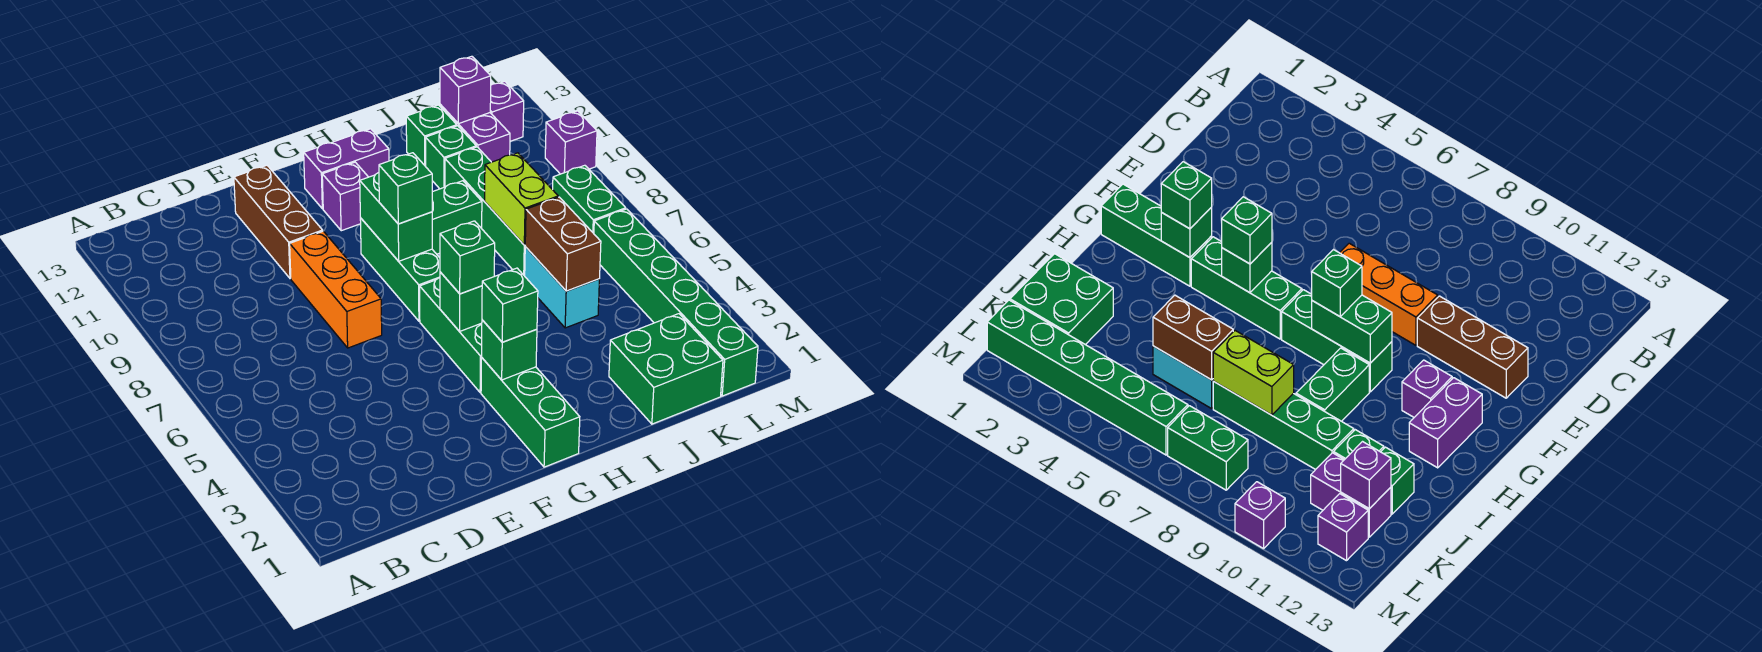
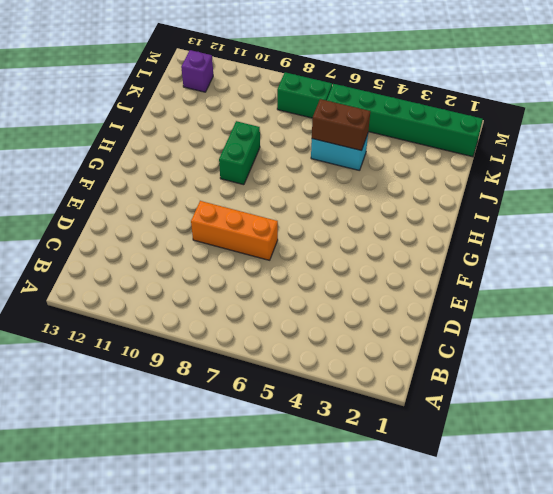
none -> brown 1x3 brick [234,165,323,279]
none -> green 1x3 brick [481,358,580,467]
none -> green 1x3 brick [420,278,482,393]

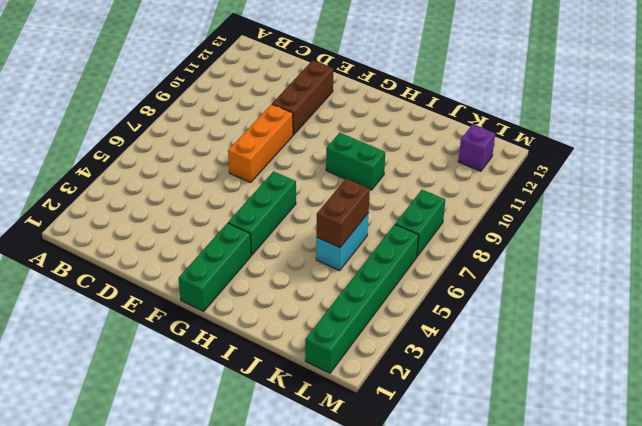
none -> green 1x3 brick [360,218,440,321]
none -> purple 1x1 brick [322,162,368,231]
none -> purple 1x2 brick [304,129,389,209]

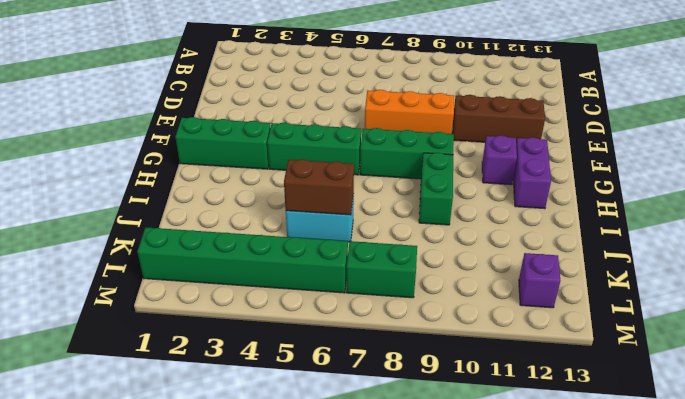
none -> green 2x2 brick [609,314,723,424]
none -> green 1x4 brick [445,147,526,276]
none -> green 1x1 brick [425,126,476,189]

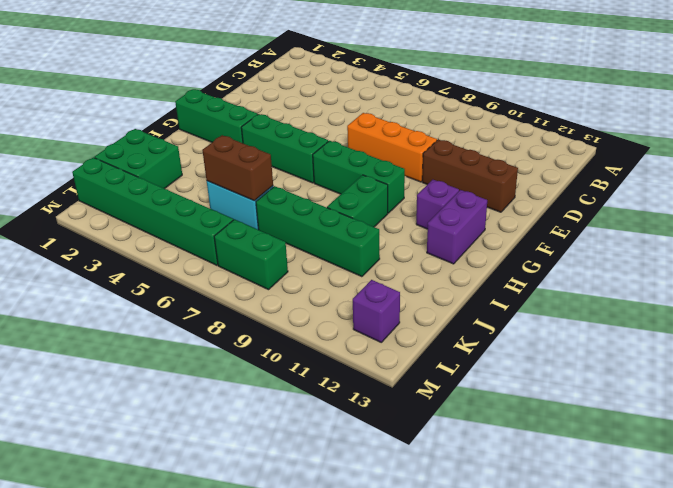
none -> green 1x1 brick [425,126,476,189]
none -> green 1x1 brick [406,105,457,166]
none -> purple 1x2 brick [440,105,510,162]

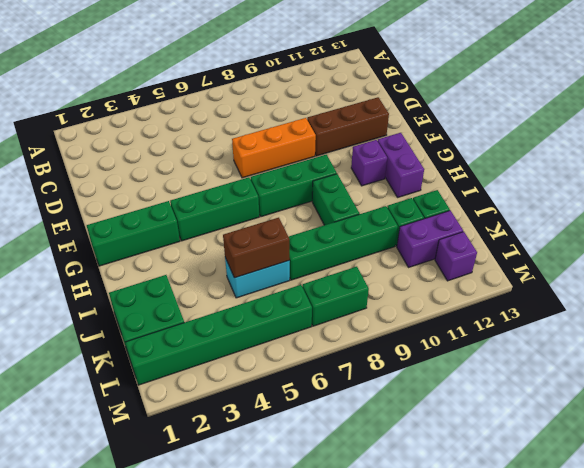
none -> purple 1x1 brick [545,111,597,174]
none -> green 1x1 brick [482,320,537,380]
none -> green 1x1 brick [440,272,482,331]

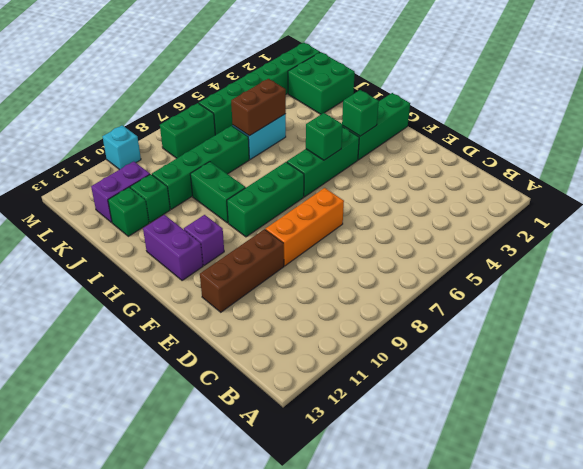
cyan 1x1 brick [102,125,141,170] -> purple 1x1 brick [545,111,597,174]
none -> purple 1x1 brick [490,82,524,141]
none -> green 1x2 brick [360,173,432,261]
none -> lime 1x2 brick [485,153,558,245]

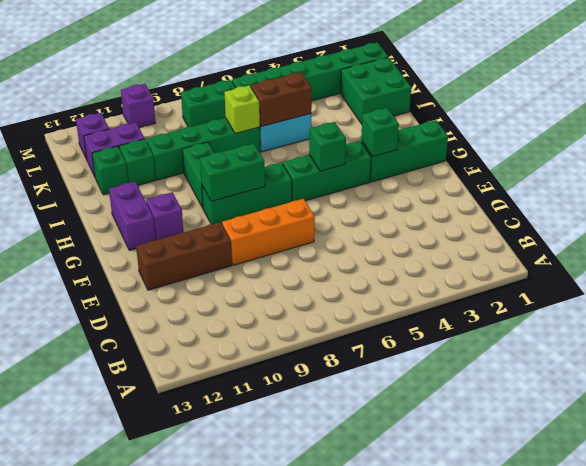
lime 1x1 brick [225,85,260,133] -> lime 1x2 brick [485,153,558,245]
none -> purple 1x1 brick [440,56,491,124]
none -> green 1x1 brick [482,268,538,342]
none -> green 1x1 brick [440,221,495,294]

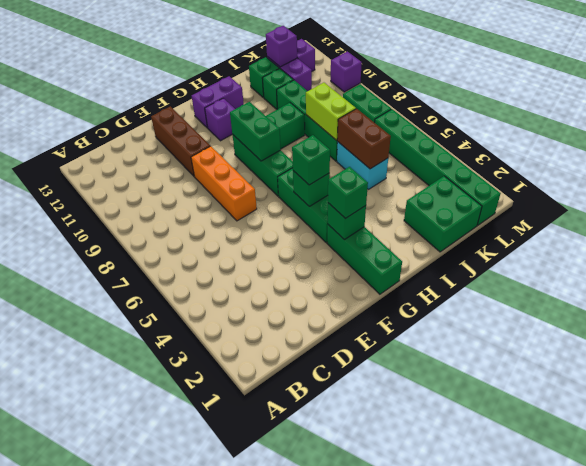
none -> green 1x1 brick [379,153,432,224]

